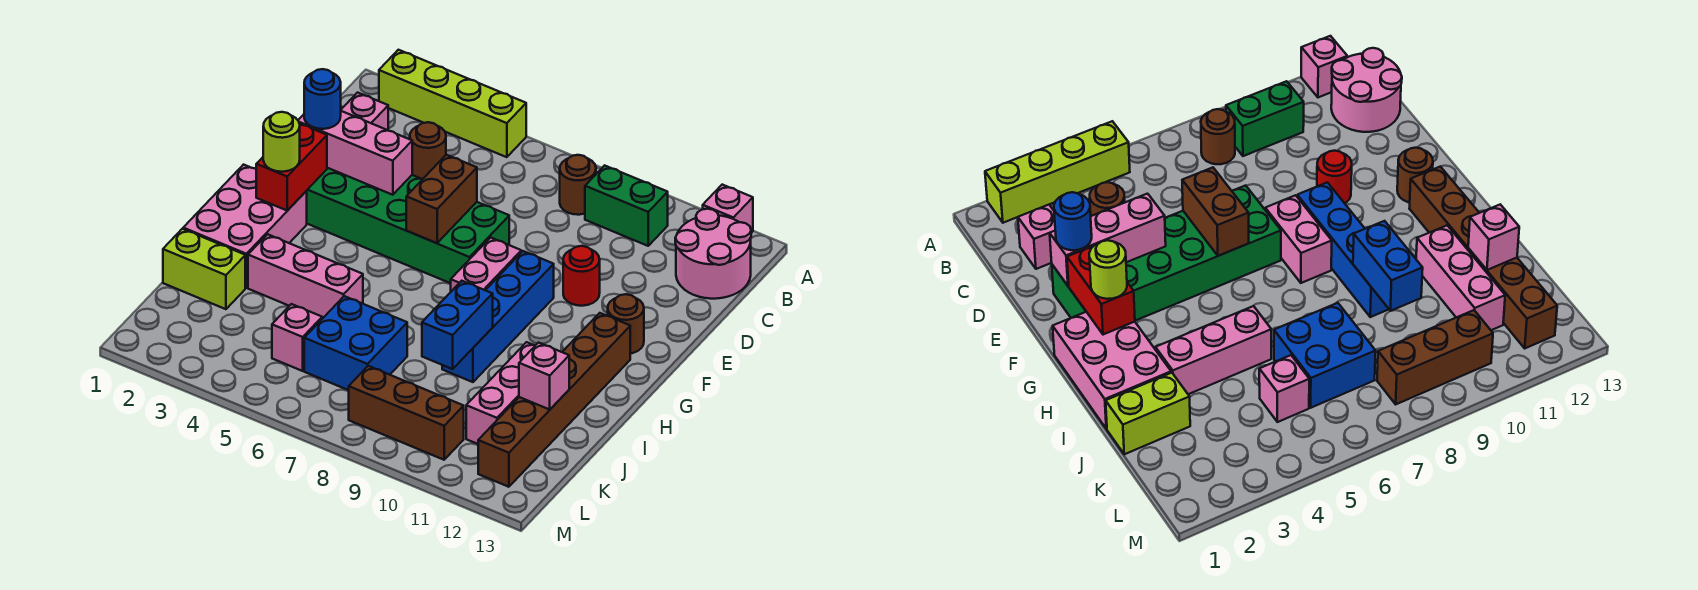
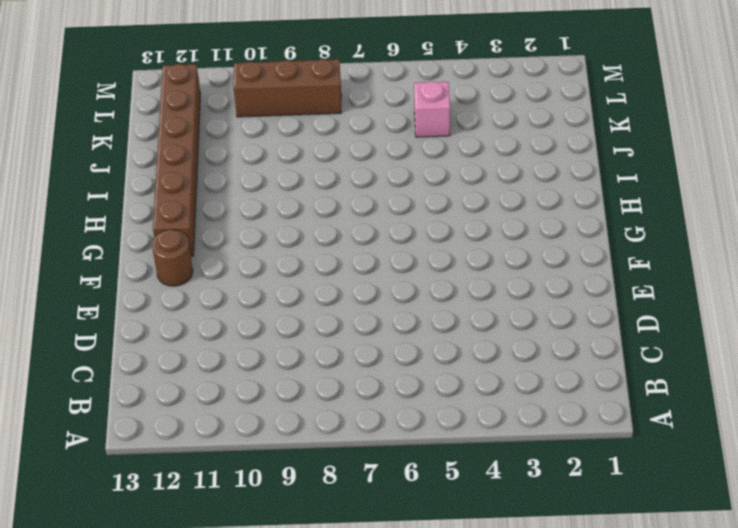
none -> lime 1x4 brick [379,50,526,157]
none -> pink 1x1 brick [703,185,753,233]
none -> brown 1x1 round brick [560,155,596,215]

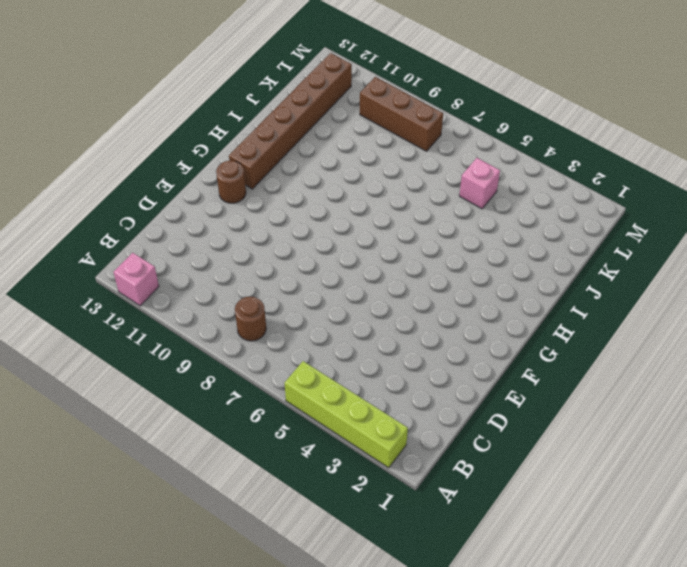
none -> green 1x2 brick [585,165,668,246]
none -> pink 2x2 round brick [675,209,751,299]
none -> pink 1x1 brick [341,93,388,130]

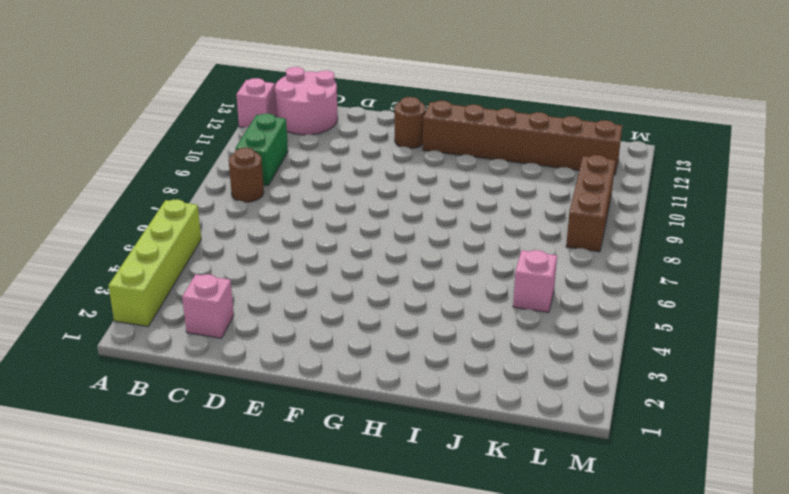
none -> brown 1x1 round brick [410,122,446,179]
none -> green 2x6 brick [307,168,509,283]
none -> red 1x1 round brick [563,246,600,306]

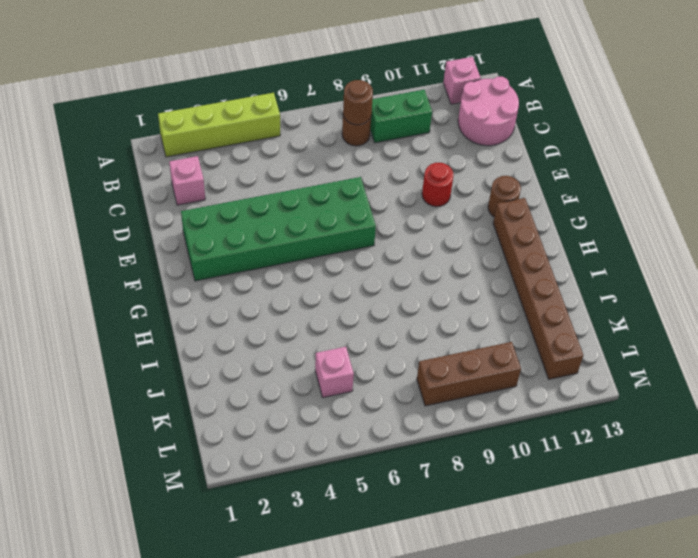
brown 1x1 round brick [343,80,373,125] -> brown 1x1 round brick moved to [410,122,446,179]
none -> pink 1x2 brick [451,238,521,291]
none -> blue 1x4 brick [442,251,554,382]
none -> pink 2x3 brick [183,165,307,288]

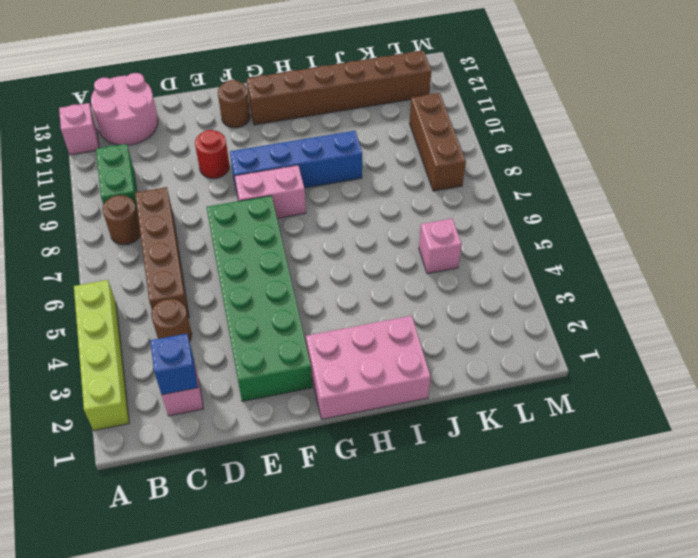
blue 1x1 brick [150,334,198,395] -> none
brown 1x4 brick [135,187,189,318] -> none
none -> pink 1x3 brick [248,234,363,319]
none -> pink 1x3 brick [466,342,535,444]
none -> lime 1x2 brick [163,229,245,309]

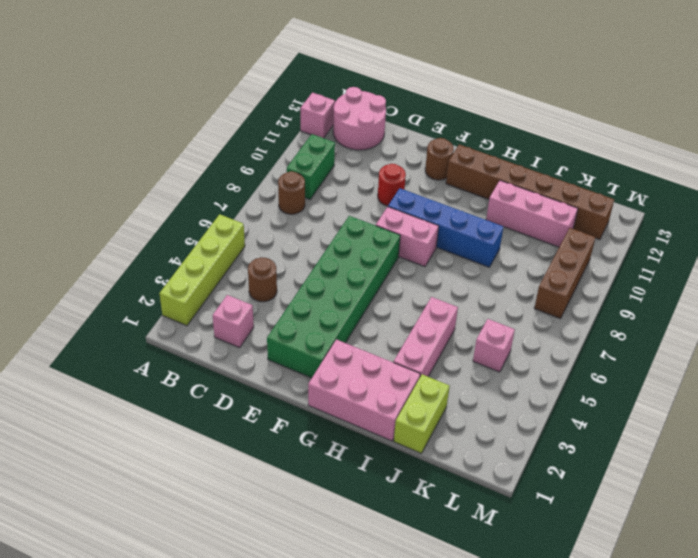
none -> blue 2x2 brick [304,296,407,390]
none -> pink 1x3 brick [298,111,412,195]
none -> brown 1x2 brick [406,155,477,243]

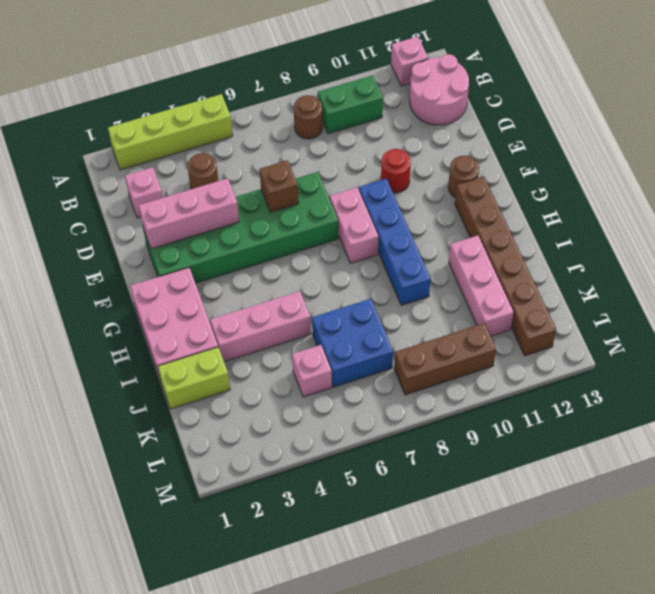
brown 1x1 brick [260,160,299,212] -> brown 1x2 brick [406,155,477,243]
none -> red 1x2 brick [256,123,327,211]
none -> blue 1x2 brick [422,281,493,369]
none -> pink 1x1 brick [519,343,569,409]

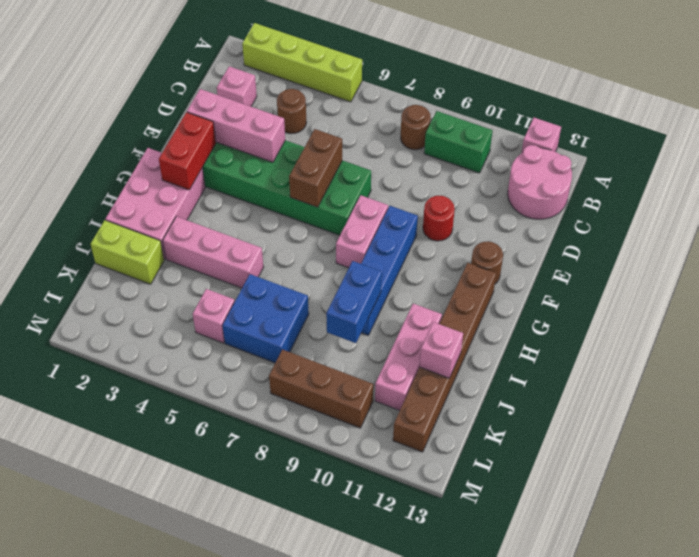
none -> blue 1x1 round brick [304,69,341,129]
none -> lime 1x1 round brick [263,112,300,172]

